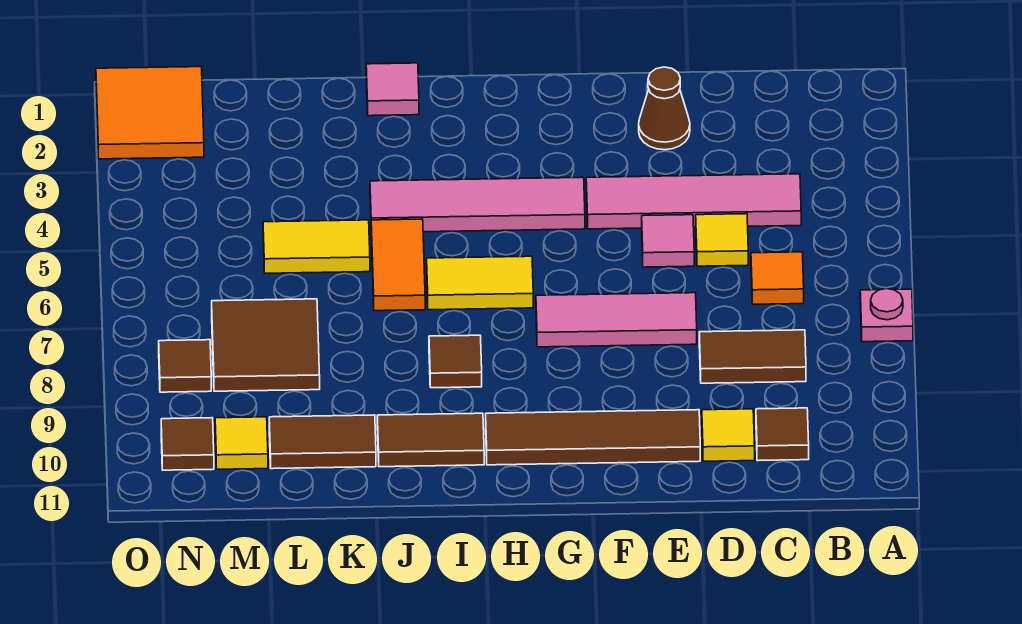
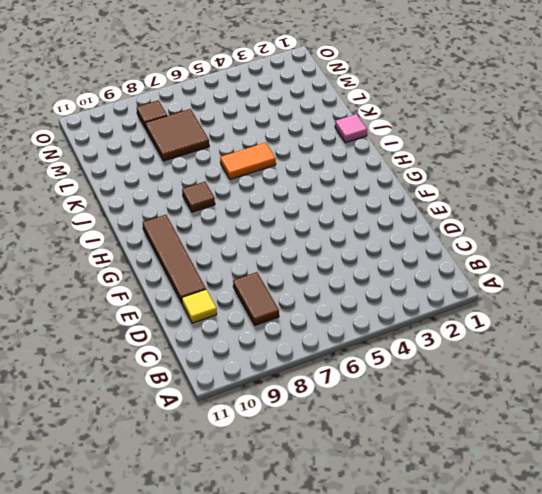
none -> pink 1x1 plate [860,289,913,342]
none -> pink 1x4 tile [586,174,801,229]
none -> orange 1x1 tile [751,252,804,304]

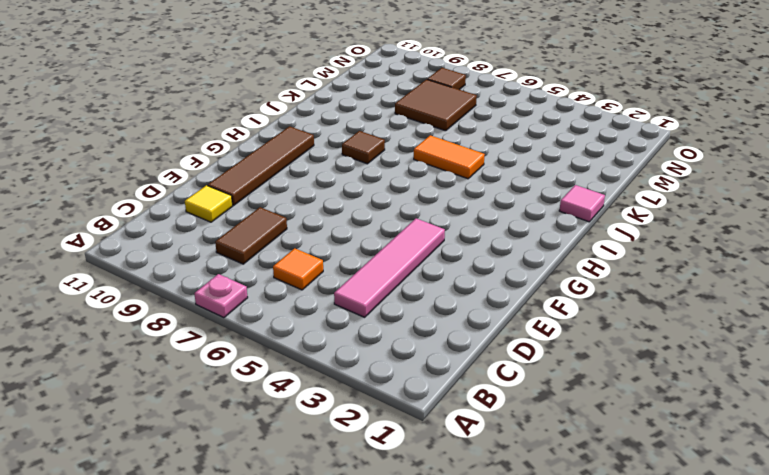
none -> brown 1x1 tile [756,408,809,461]
none -> yellow 1x1 tile [696,214,748,266]
none -> brown 1x1 cone [639,67,690,150]

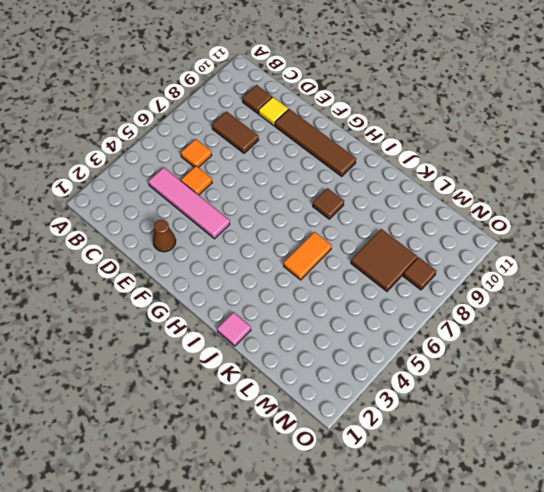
orange 1x1 tile [181,166,212,195] -> yellow 1x1 tile [696,214,748,266]
none -> pink 1x1 plate [860,289,913,342]
none -> pink 1x1 tile [642,215,694,267]
none -> pink 1x3 tile [536,293,697,347]

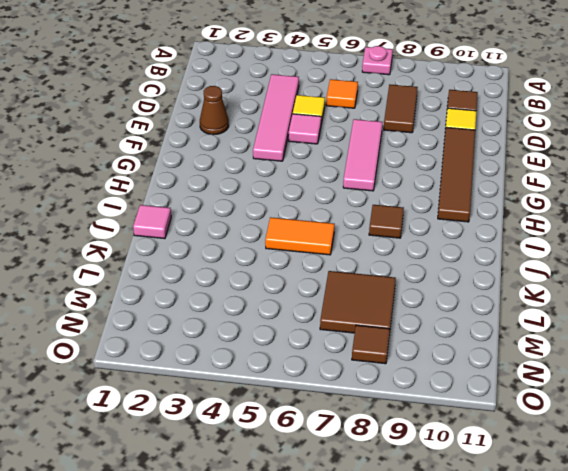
none -> pink 1x4 tile [370,177,585,232]
none -> yellow 1x2 tile [427,256,533,310]
none -> brown 1x2 tile [377,413,484,467]

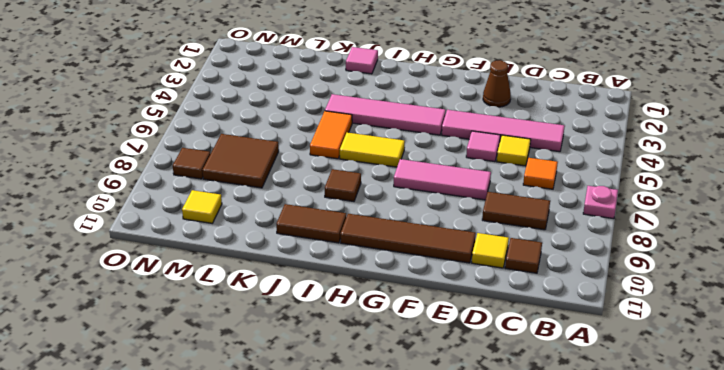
none -> yellow 1x2 tile [263,220,370,273]
none -> brown 1x2 tile [269,415,376,469]
none -> orange 2x2 tile [96,67,204,159]

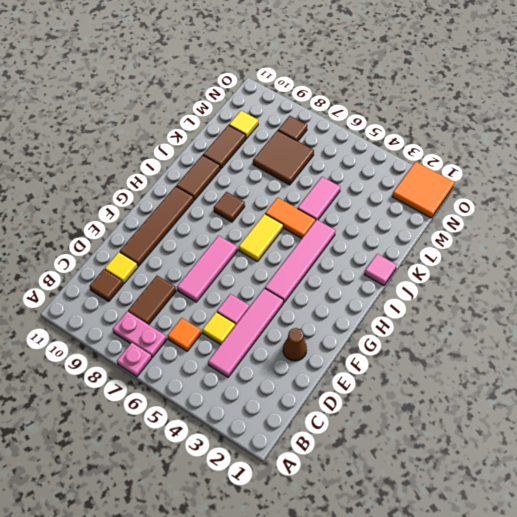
pink 1x2 plate [113,311,167,357] -> none
pink 1x2 tile [298,177,340,220] -> yellow 1x2 tile [263,220,370,273]
none -> brown 1x1 tile [161,418,214,470]

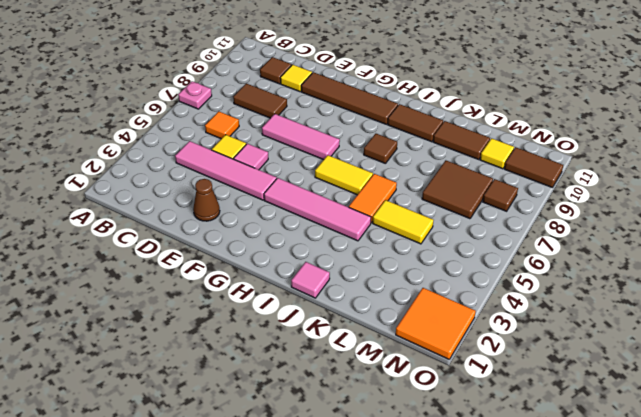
brown 1x2 tile [504,147,563,188] -> brown 1x1 tile [161,418,214,470]

